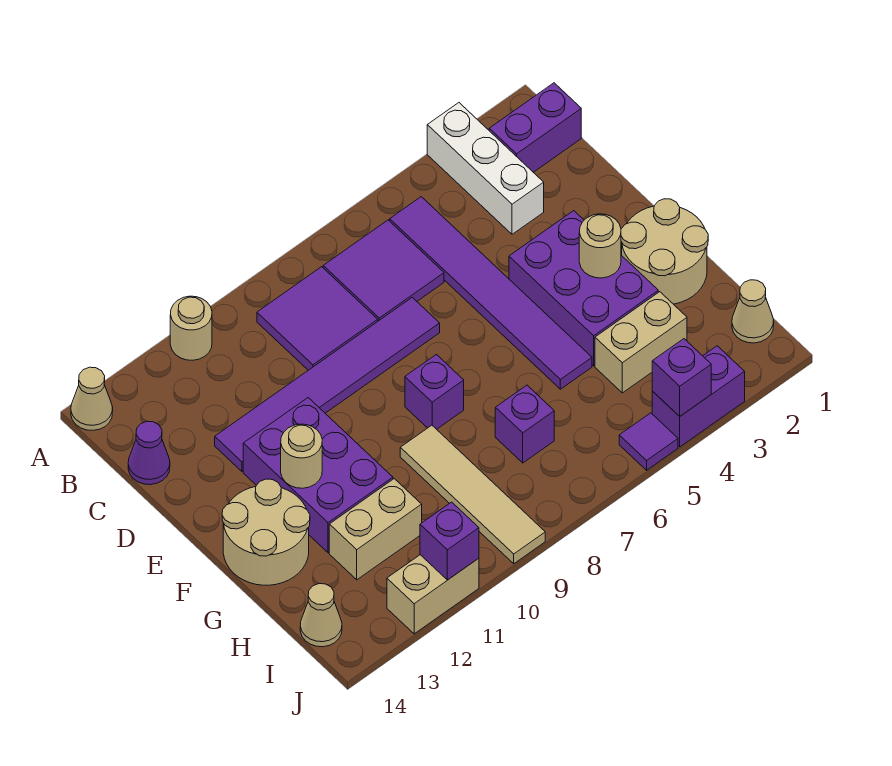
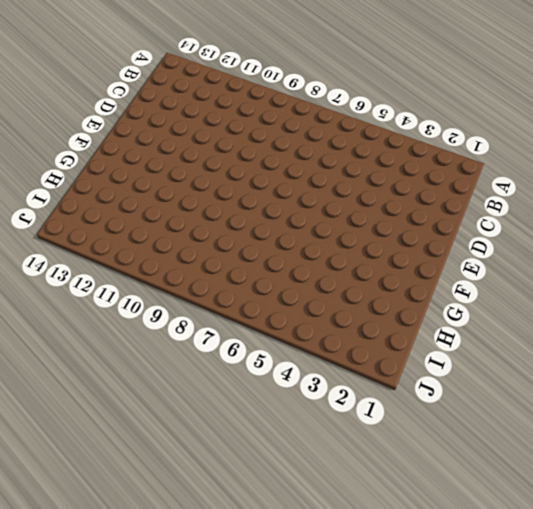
none -> white 1x3 brick [427,103,544,234]
none -> tan 1x1 round brick [170,296,212,360]
none -> tan 1x1 cone [71,367,113,430]

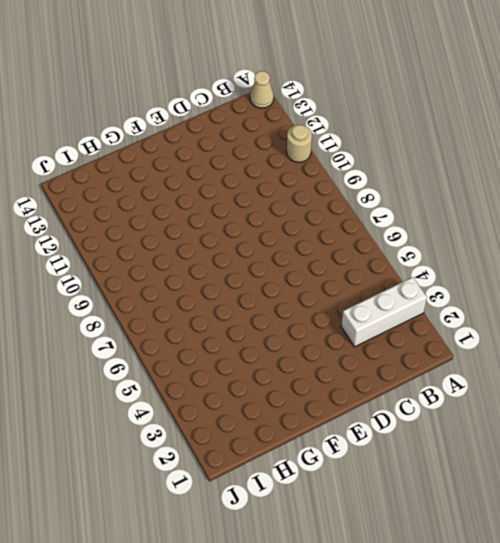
none -> purple 1x2 brick [489,83,581,172]
none -> purple 1x6 tile [390,197,592,389]
none -> purple 2x2 tile [323,220,444,321]

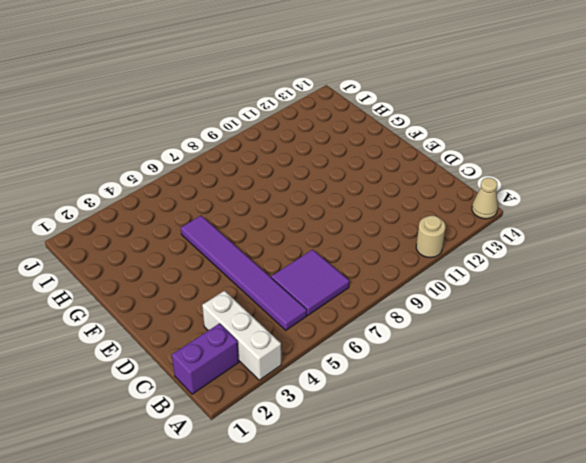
none -> purple 2x2 tile [257,267,378,370]
none -> purple 1x1 cone [128,421,170,485]
none -> purple 1x6 tile [215,297,440,472]

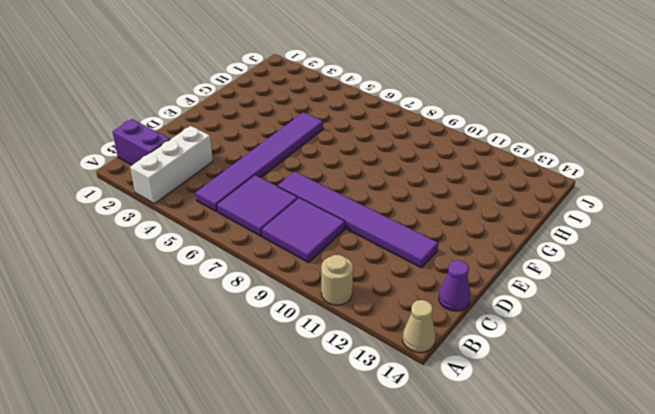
none -> purple 2x3 brick [509,211,658,366]
none -> purple 2x3 brick [243,398,393,553]
none -> tan 2x2 round brick [621,199,708,304]

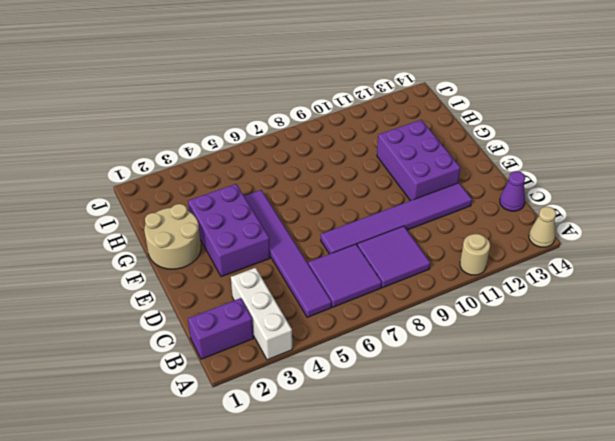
none -> purple 1x1 brick [405,355,464,429]
none -> tan 2x2 round brick [222,479,310,585]
none -> tan 1x4 tile [400,425,545,564]

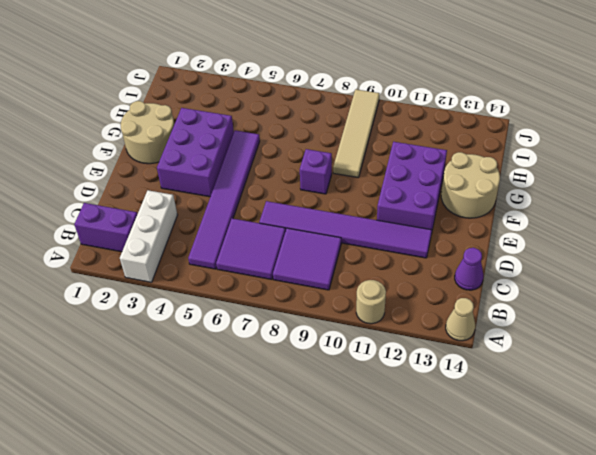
none -> tan 1x2 brick [595,292,687,393]
none -> purple 1x1 brick [495,385,554,463]
none -> tan 1x2 brick [329,479,422,580]

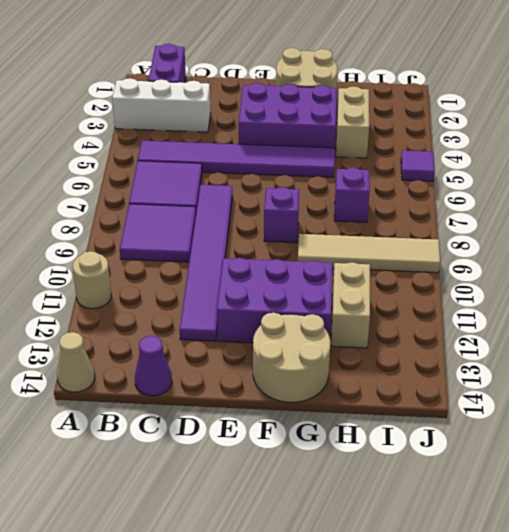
none -> tan 1x1 cone [732,280,774,343]
none -> tan 1x1 cone [300,584,342,647]
none -> purple 1x2 brick [652,346,745,447]

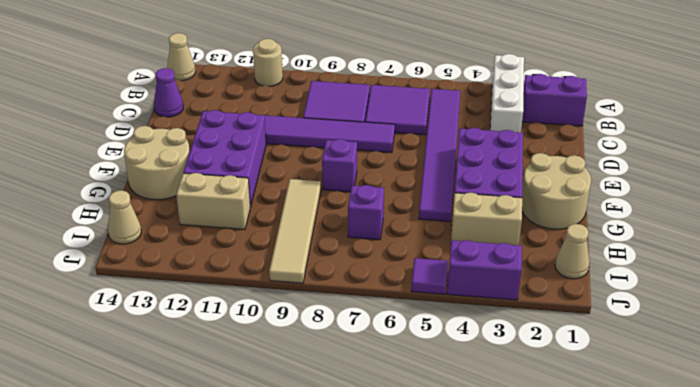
none -> tan 1x2 brick [387,555,479,634]
none -> tan 1x1 round brick [579,214,621,278]
none -> tan 1x1 round brick [281,424,322,488]

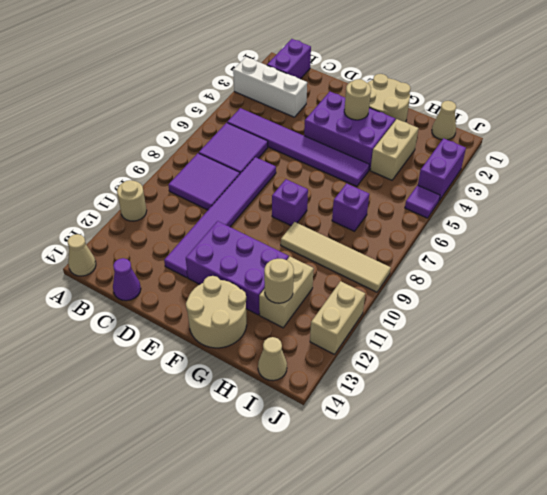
tan 1x1 round brick [264,259,294,303] -> tan 1x1 round brick moved to [281,424,322,488]
none -> purple 1x1 brick [652,339,711,416]
none -> purple 1x1 brick [420,502,479,580]

